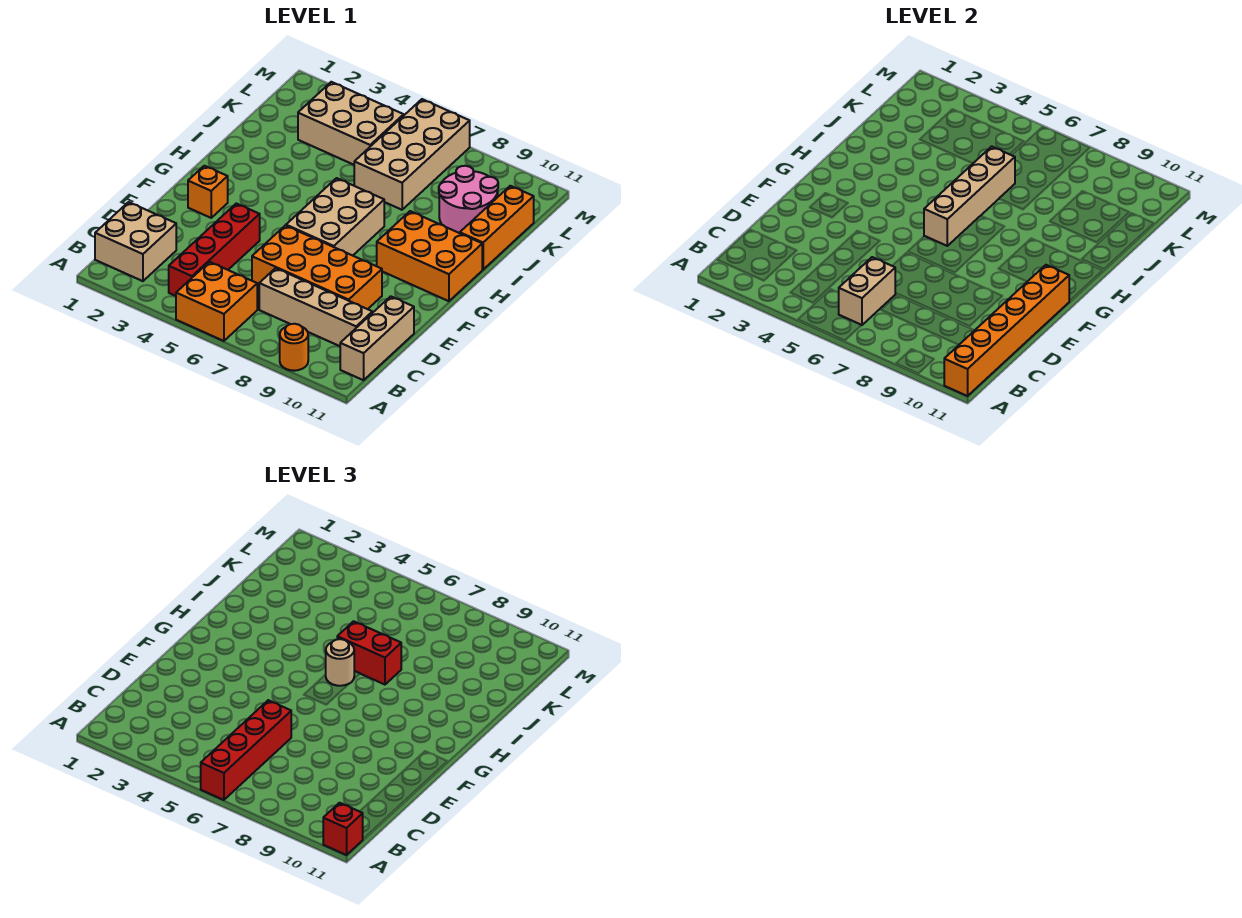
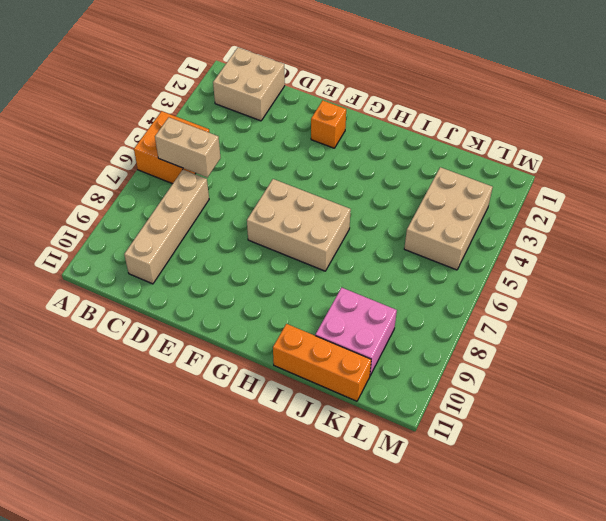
pink 2x2 brick [315,288,397,375] -> pink 2x2 round brick [439,166,498,233]
none -> orange 1x1 round brick [280,324,308,371]
none -> red 1x4 brick [169,203,260,296]
none -> tan 1x3 brick [340,296,414,380]

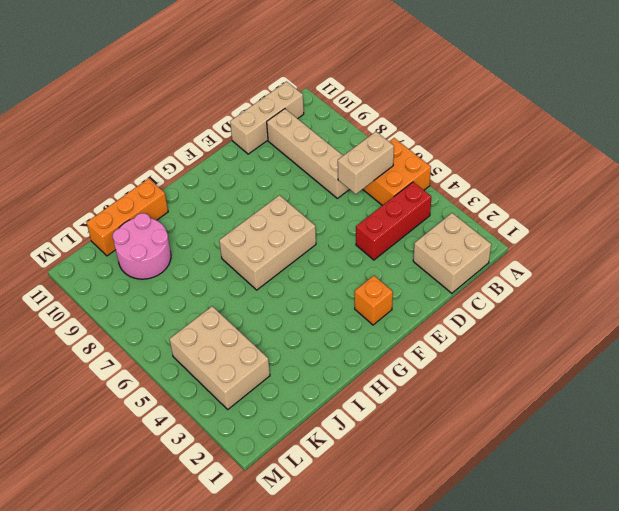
red 1x3 brick [356,182,431,260] -> red 1x4 brick [169,203,260,296]
none -> orange 1x1 round brick [280,324,308,371]
none -> orange 2x4 brick [252,225,382,309]
none -> orange 2x3 brick [377,211,482,301]

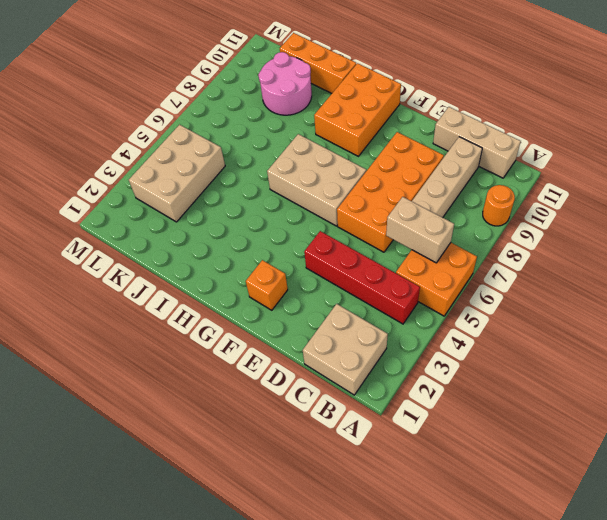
none -> tan 2x4 brick [354,99,470,210]
none -> orange 1x6 brick [944,265,1069,396]
none -> tan 1x4 brick [924,146,1015,246]

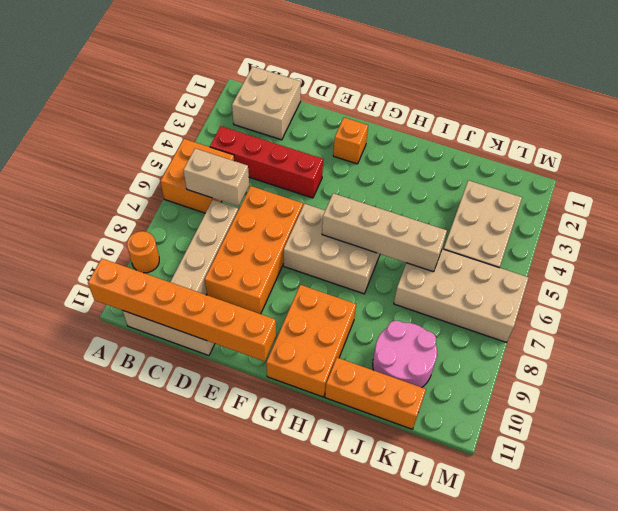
none -> red 1x4 brick [201,700,291,800]
none -> red 1x1 brick [323,803,363,855]
none -> tan 1x1 round brick [326,639,354,686]

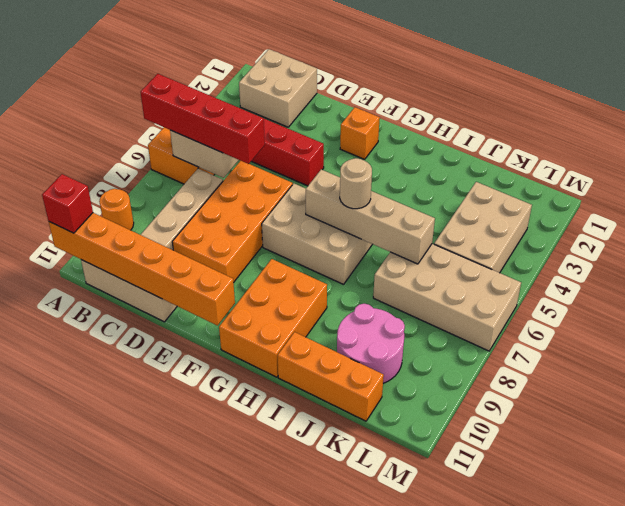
none -> red 1x2 brick [337,621,401,685]

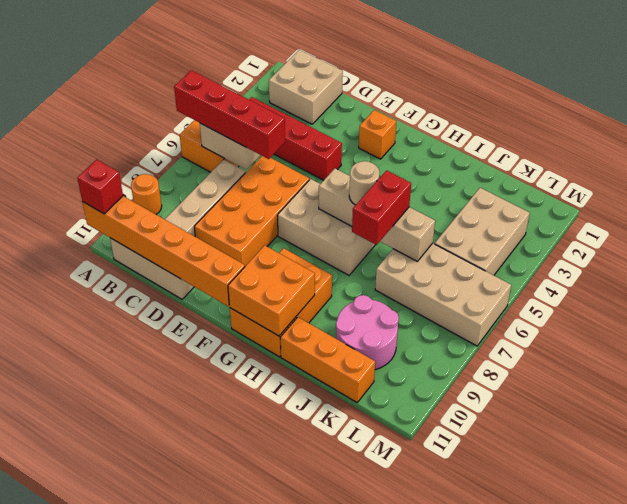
orange 2x2 brick [228,245,315,336] -> none

